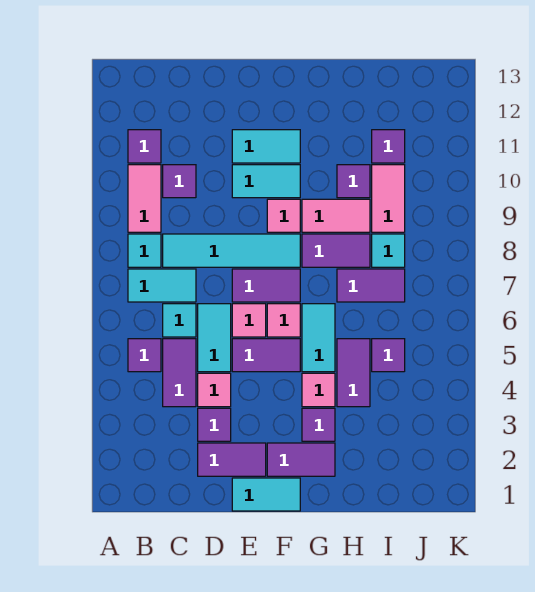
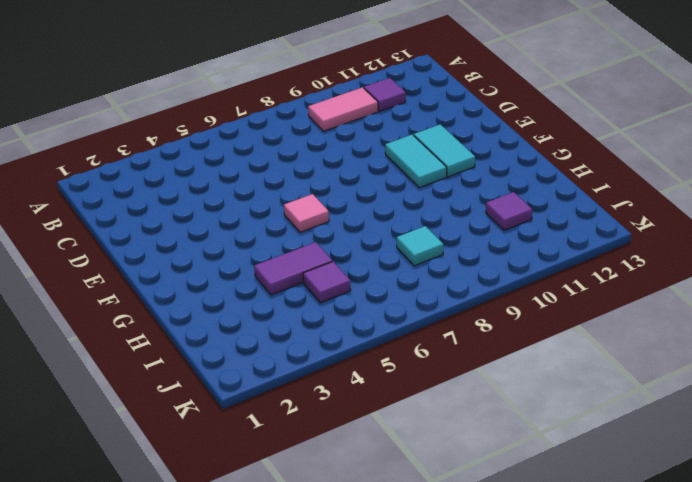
none -> purple 1x1 tile [128,339,161,372]
none -> cyan 1x2 tile [128,269,196,302]
none -> cyan 1x1 tile [128,234,161,267]
none -> purple 1x2 tile [163,339,196,407]

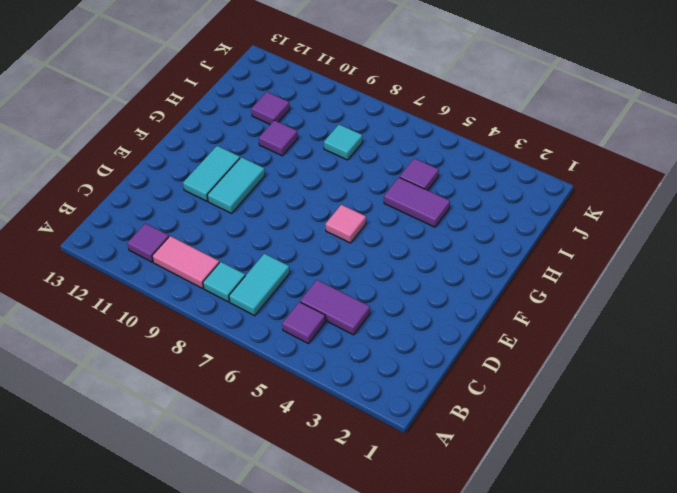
none -> cyan 1x1 tile [163,304,196,337]
none -> cyan 1x4 tile [163,234,300,267]
none -> purple 1x1 tile [163,165,196,198]
none -> purple 1x2 tile [198,443,266,476]

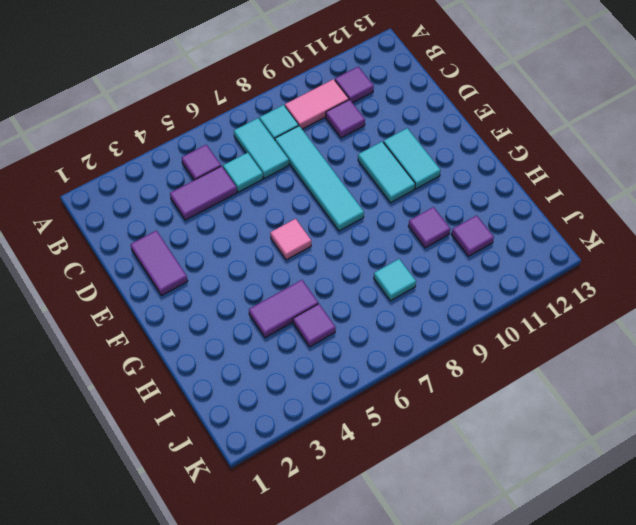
none -> purple 1x1 tile [198,408,231,441]
none -> pink 1x1 tile [198,373,231,407]
none -> cyan 1x2 tile [198,304,231,372]
none -> cyan 1x2 tile [232,478,300,511]

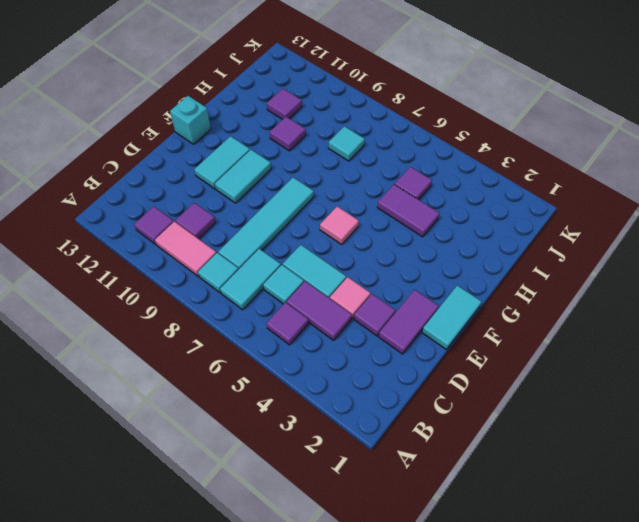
cyan 1x1 brick [170,96,211,144] -> none
none -> purple 1x2 tile [232,339,300,372]
none -> pink 1x1 tile [232,304,266,337]
none -> purple 1x2 tile [232,269,300,302]
none -> purple 1x2 tile [267,443,335,476]

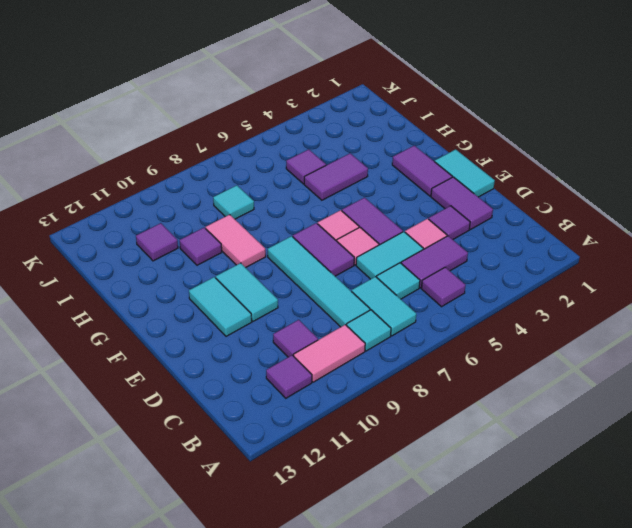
none -> pink 1x1 tile [267,199,300,232]
none -> purple 1x1 tile [302,408,335,441]
none -> pink 1x1 tile [302,373,335,407]
none -> cyan 1x2 tile [302,304,335,372]

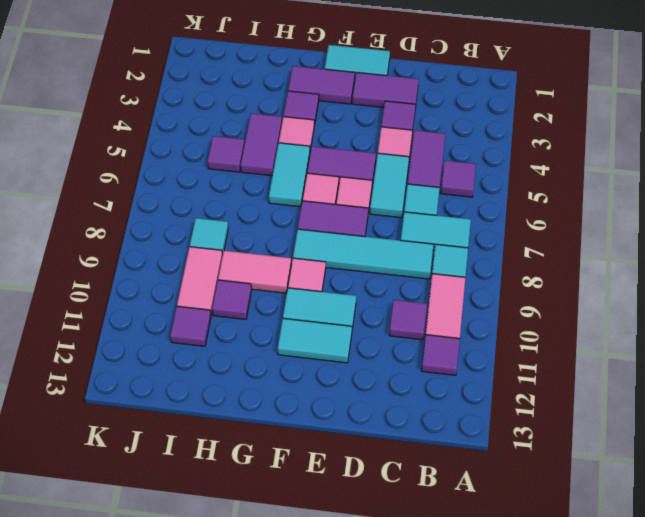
none -> purple 1x2 tile [302,234,370,267]
none -> purple 1x2 tile [337,269,405,302]

